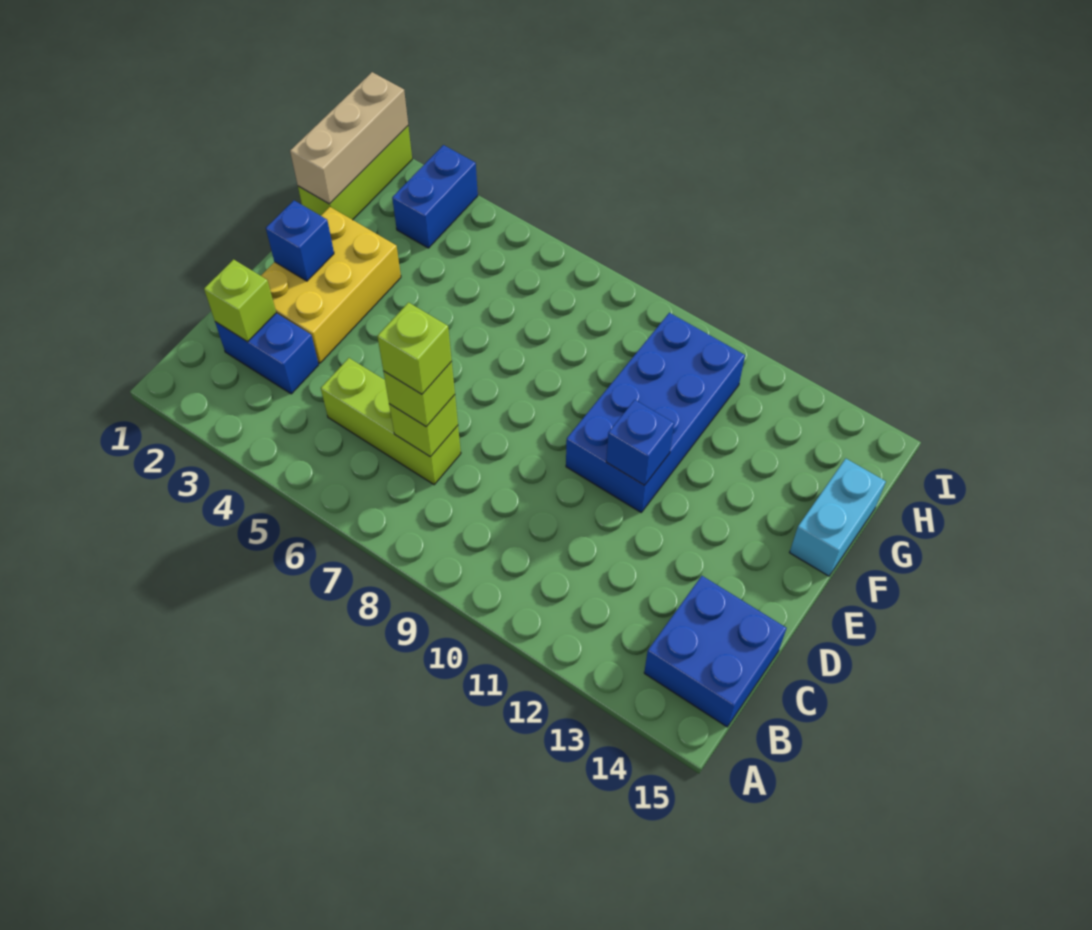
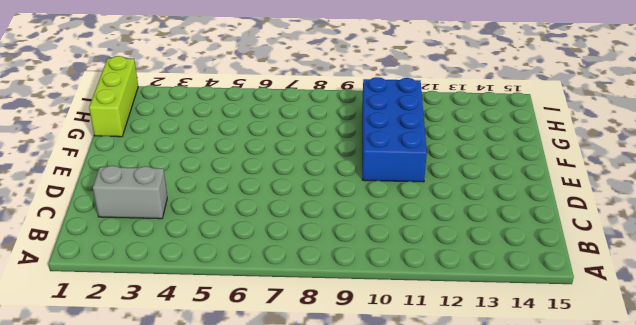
grey 1x2 brick [93,166,167,219] -> blue 1x2 brick [215,313,319,394]
none -> blue 2x2 brick [644,576,786,727]
none -> lime 1x3 brick [321,358,461,485]
none -> yellow 2x3 brick [261,207,401,363]

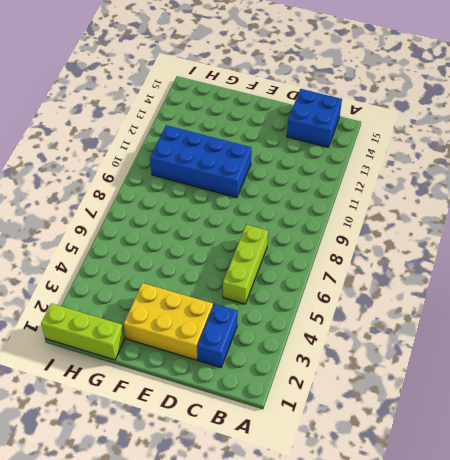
none -> cyan 1x2 brick [790,459,886,576]
none -> blue 1x2 brick [392,145,478,248]
none -> lime 1x1 brick [204,259,276,342]

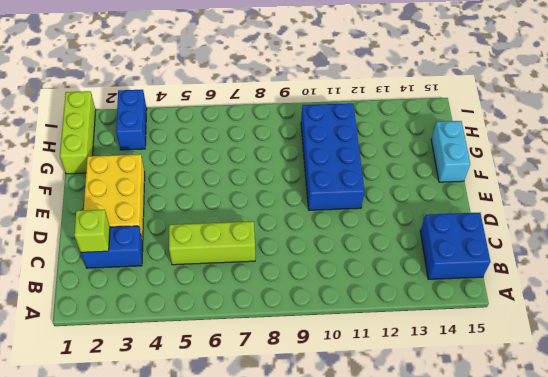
none -> lime 1x1 brick [389,395,458,457]
none -> blue 1x1 brick [266,201,334,281]
none -> blue 1x1 brick [606,400,674,485]

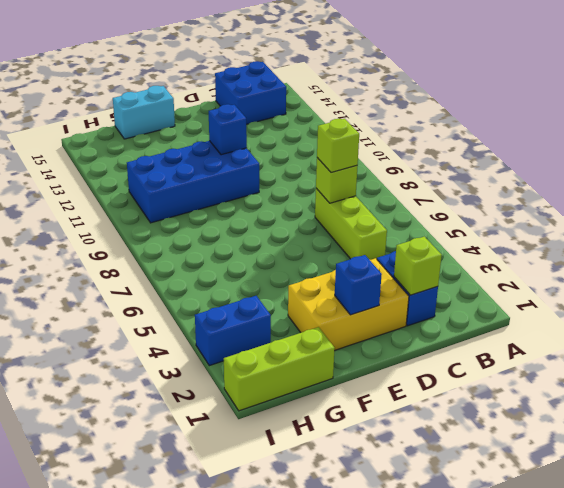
none -> tan 1x3 brick [290,72,408,204]
none -> lime 1x1 brick [377,303,452,394]

